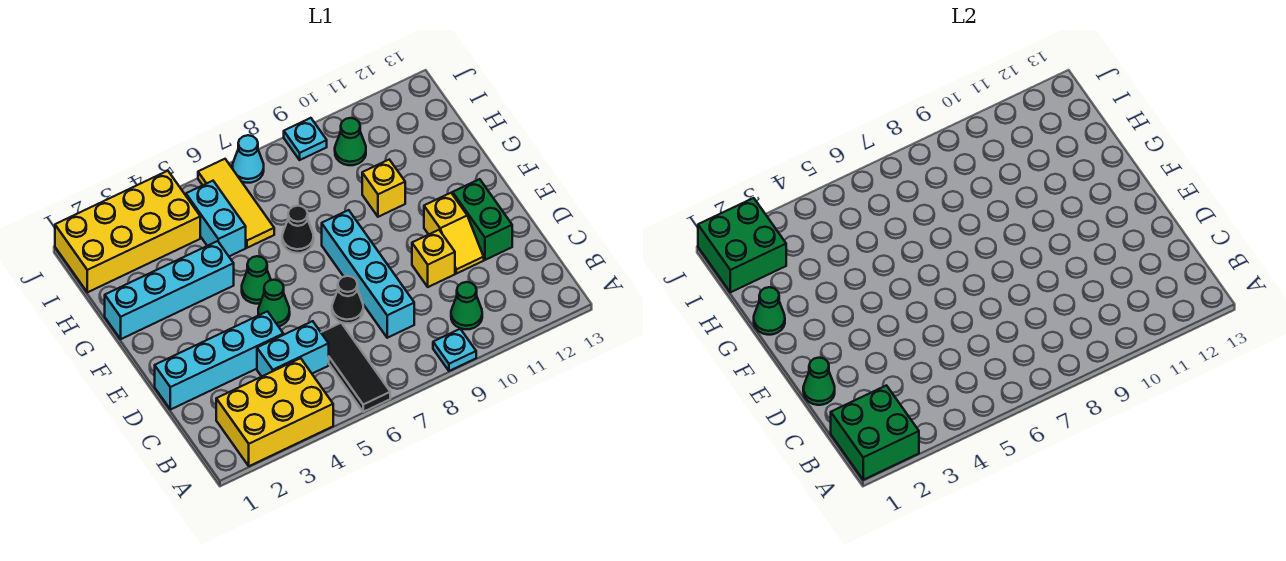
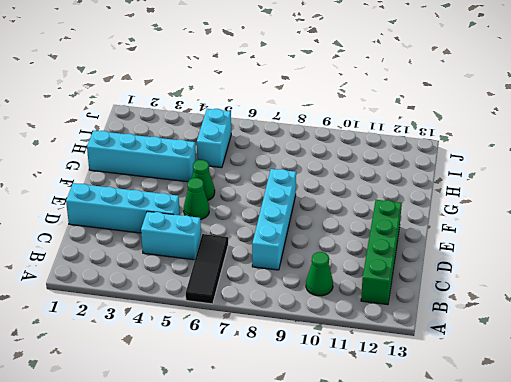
green 1x4 brick [361,200,402,305] -> green 1x2 brick [453,179,512,260]
none -> yellow 2x3 brick [216,358,333,466]
none -> cyan 1x1 plate [433,329,476,371]
none -> black 1x1 cone [332,276,363,323]

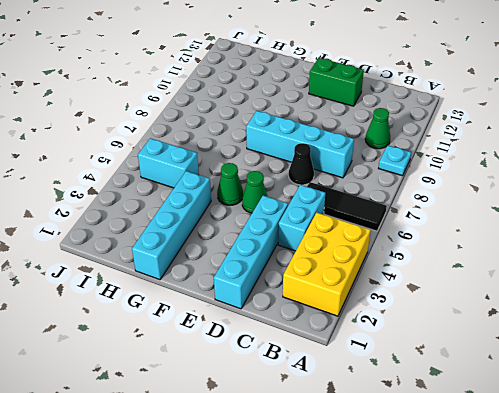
none -> yellow 1x1 brick [412,230,455,287]
none -> yellow 1x2 slope [424,193,484,274]
none -> black 1x1 cone [282,206,314,253]

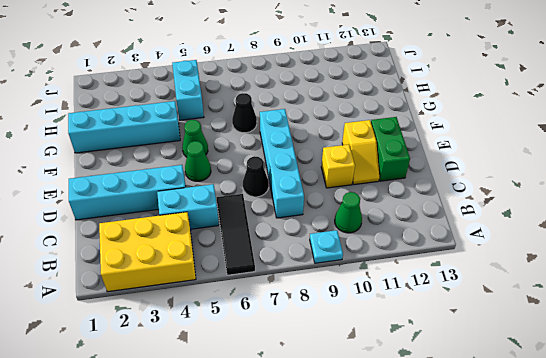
none -> yellow 1x1 brick [362,160,405,217]
none -> yellow 1x3 tile [198,159,274,248]
none -> yellow 2x4 brick [55,171,200,292]

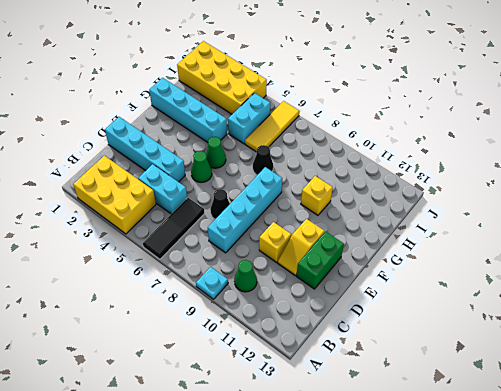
none -> green 1x1 cone [335,118,366,165]
none -> cyan 1x1 cone [232,135,264,183]
none -> cyan 1x1 plate [284,118,327,160]

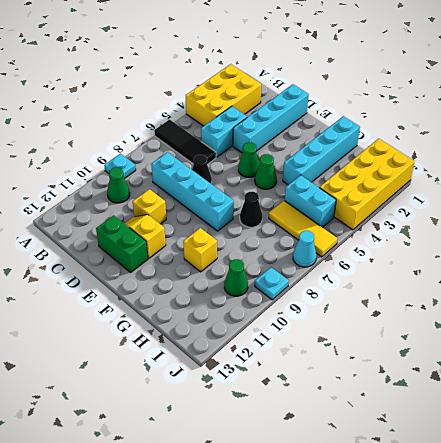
none -> green 2x2 brick [831,385,919,480]
none -> green 1x1 cone [803,358,835,405]
none -> green 1x1 cone [754,287,785,335]

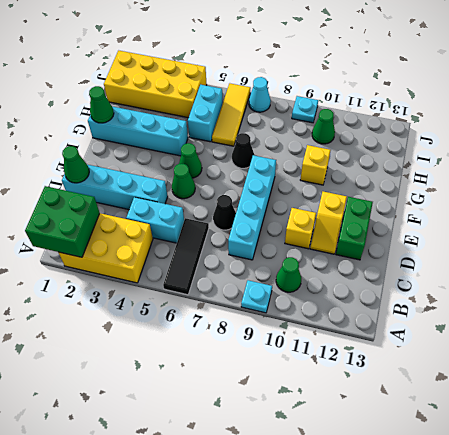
none -> green 2x2 brick [698,198,786,292]

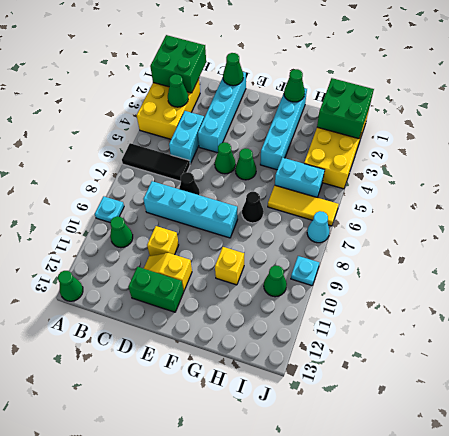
green 1x1 cone [58,271,83,301] -> none
green 1x1 cone [168,74,188,107] -> none

